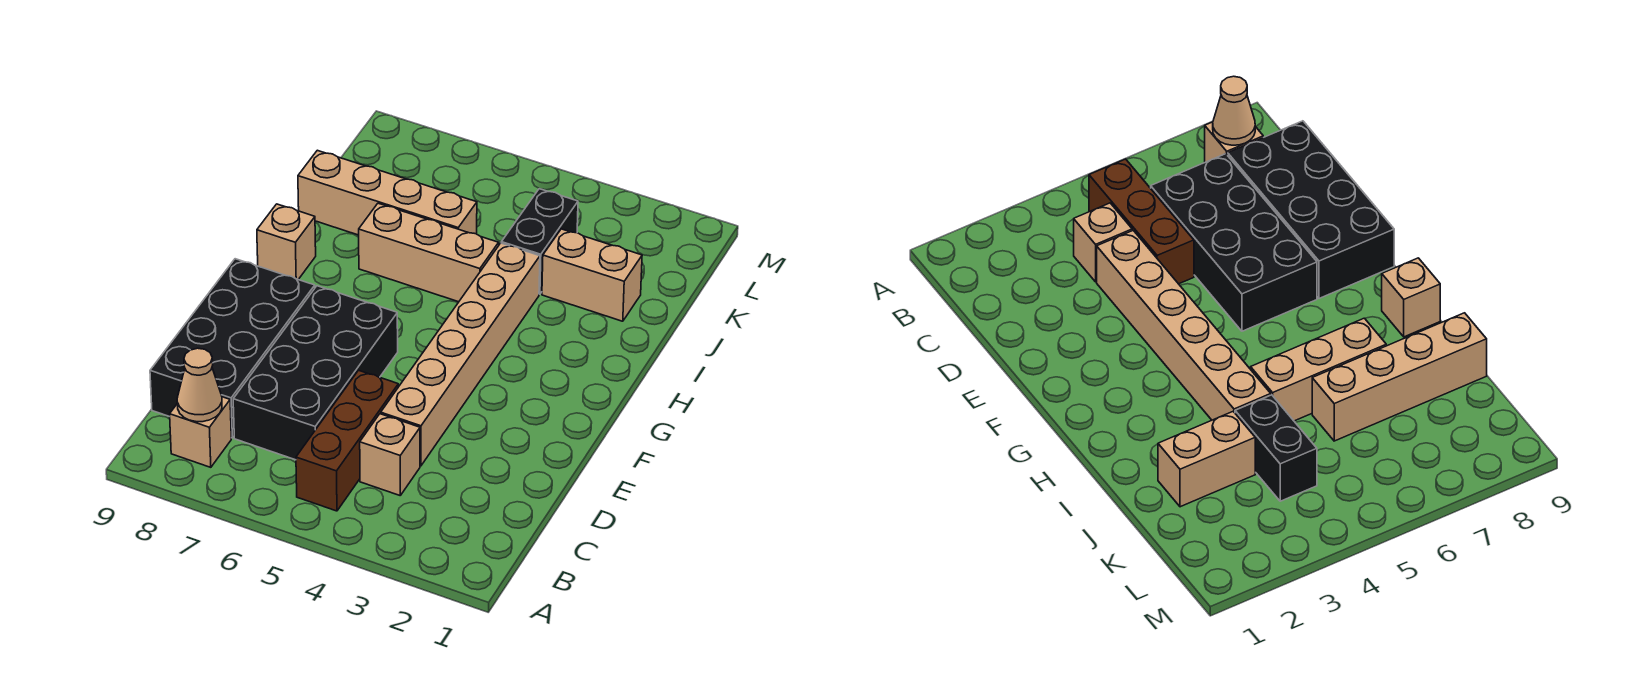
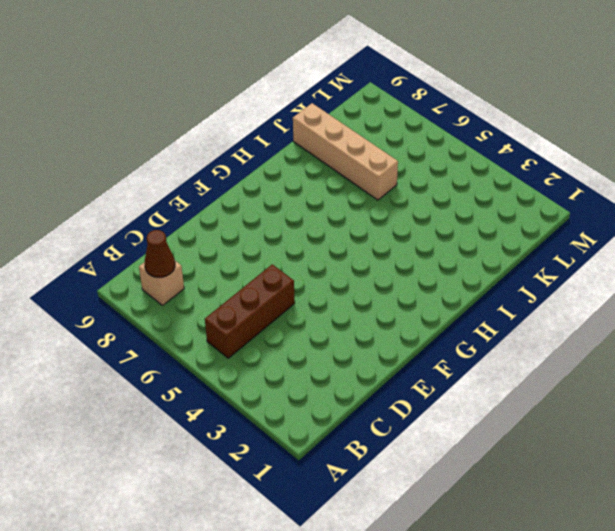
brown 1x1 cone [144,230,175,277] -> tan 1x1 cone [177,348,222,422]
none -> tan 1x1 brick [360,414,420,495]
none -> black 2x4 brick [233,286,398,460]
none -> black 2x4 brick [150,259,315,438]

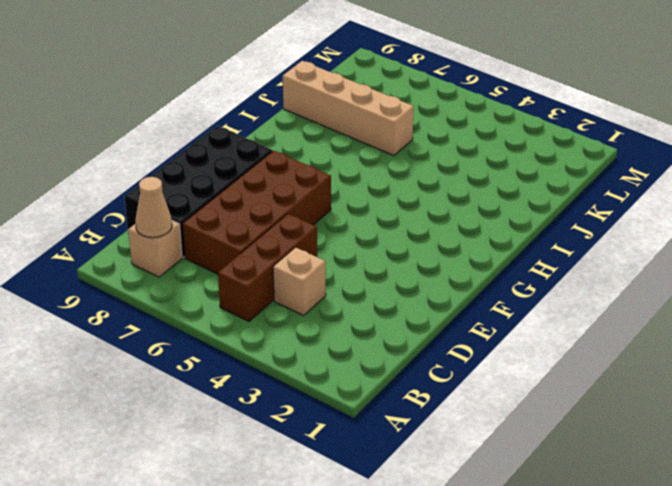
brown 2x4 brick [182,151,331,274] -> black 2x4 brick [233,286,398,460]
none -> tan 1x6 brick [381,243,540,466]
none -> tan 1x1 brick [257,204,316,279]
none -> tan 1x3 brick [359,203,499,302]

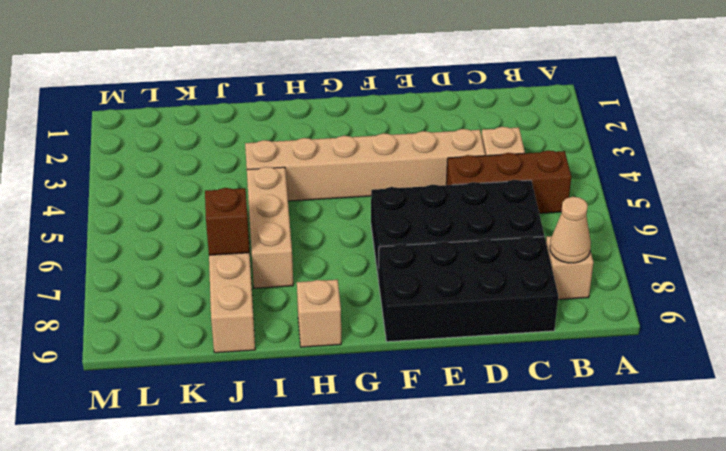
brown 1x1 brick [205,188,250,255] -> none
none -> tan 1x2 brick [542,229,642,321]
none -> black 1x2 brick [501,189,578,294]

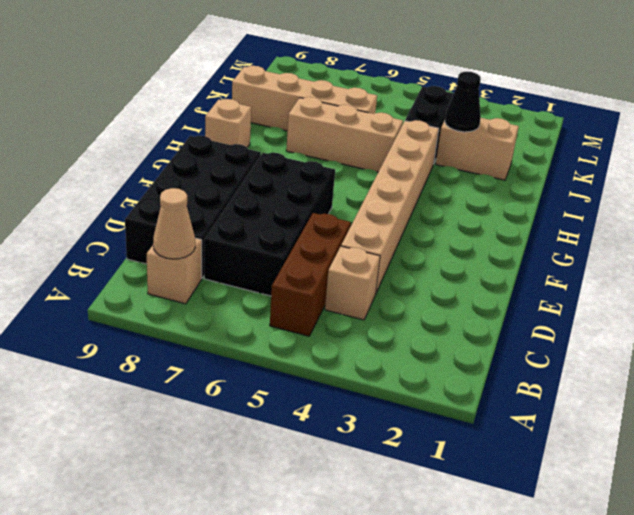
black 1x1 cone [445,72,481,132] -> none

